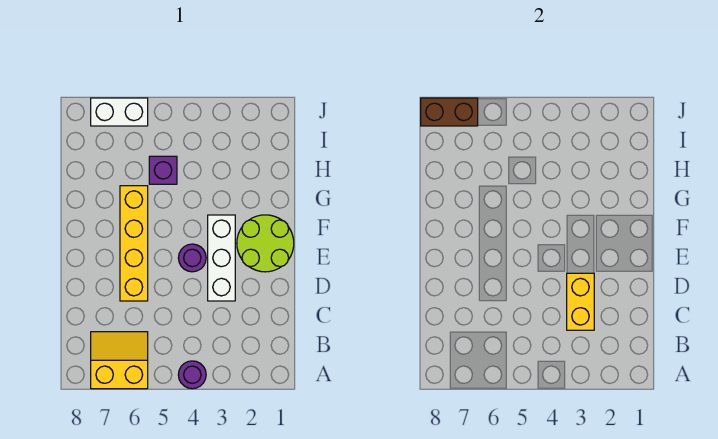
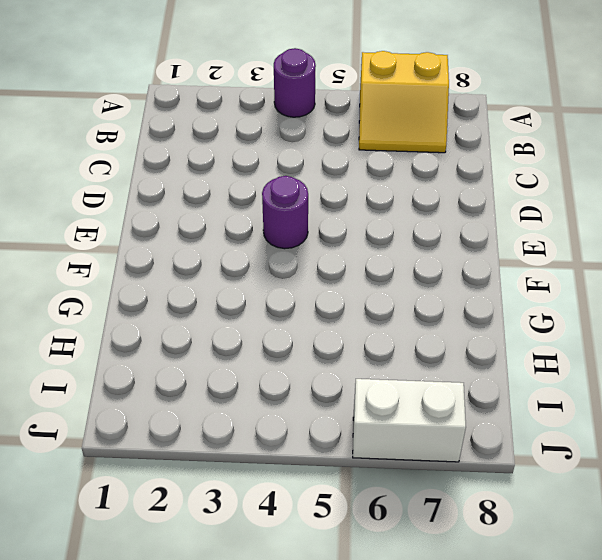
none -> white 1x3 brick [208,215,235,301]
none -> yellow 1x4 brick [120,186,148,301]

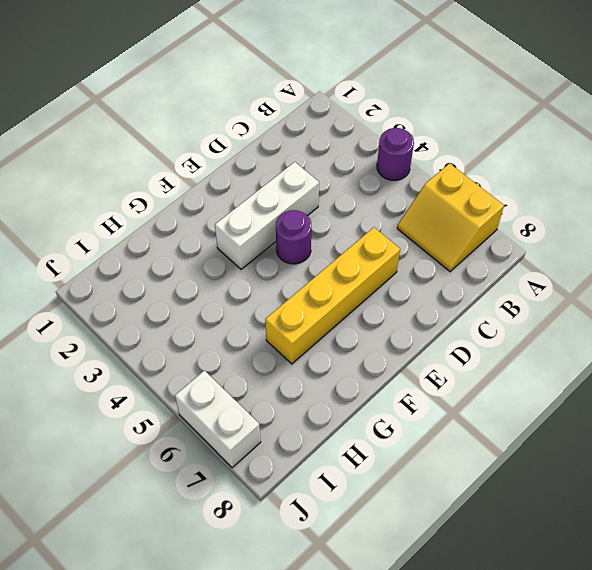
none -> lime 2x2 round brick [237,215,294,272]
none -> purple 1x1 brick [149,156,177,184]

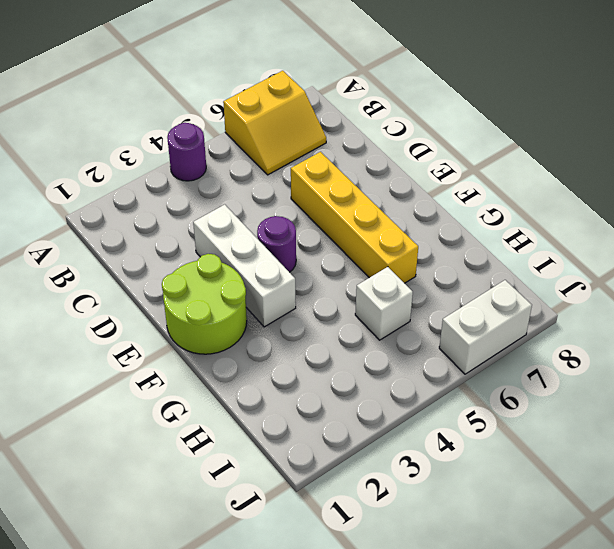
white 1x1 brick [355,267,413,340] -> purple 1x1 brick [149,156,177,184]
none -> yellow 1x2 brick [567,273,594,330]
none -> brown 1x2 brick [421,98,478,126]

